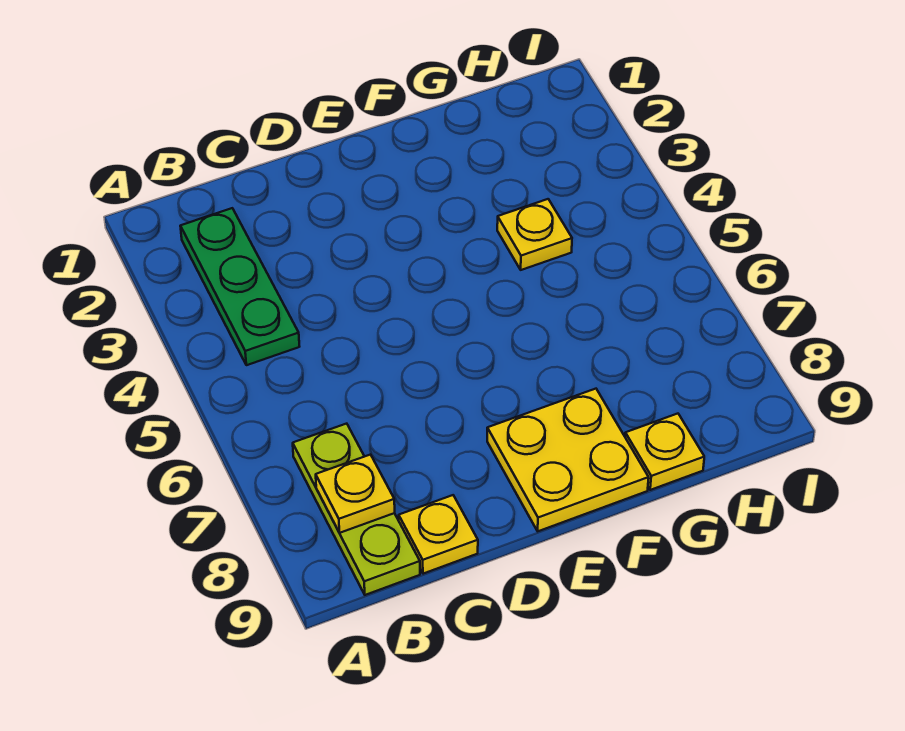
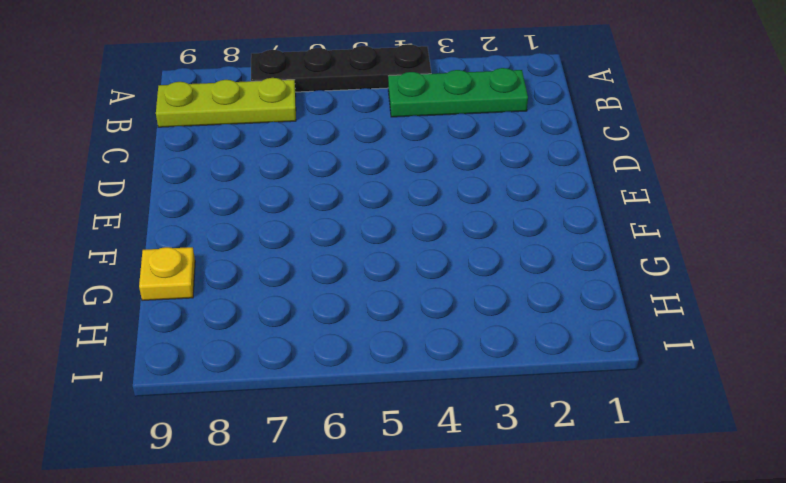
black 1x4 plate [251,44,431,92] -> none
none -> yellow 1x1 plate [399,495,478,574]
none -> yellow 2x2 plate [487,389,649,531]

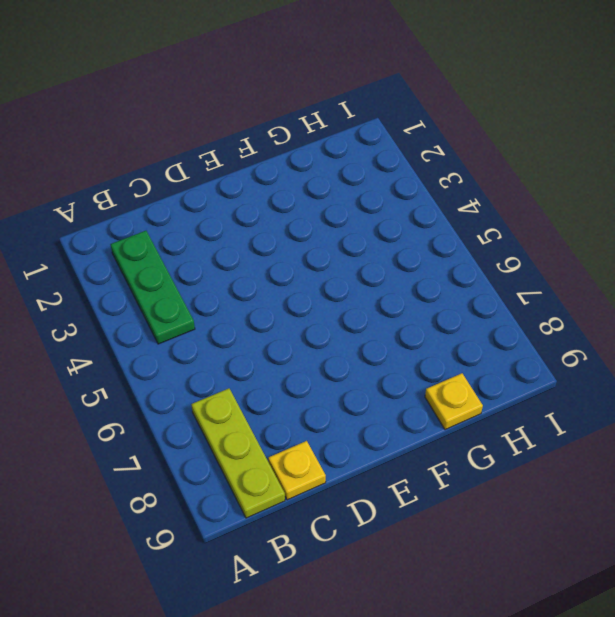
none -> yellow 2x2 plate [487,389,649,531]
none -> yellow 1x1 plate [497,199,572,270]

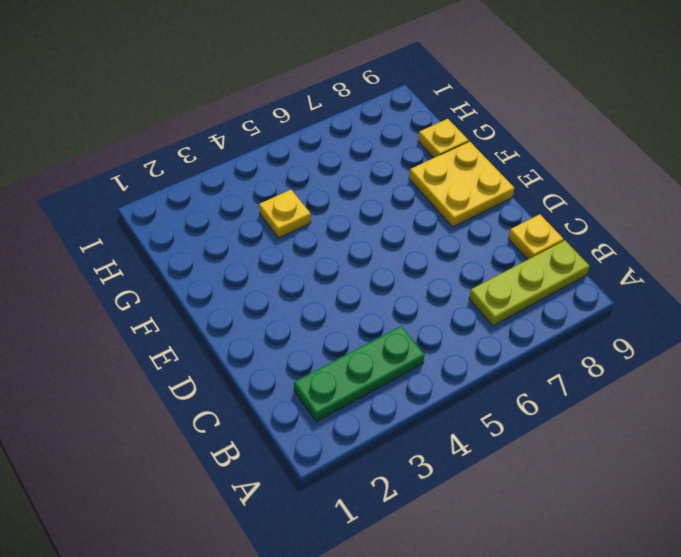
none -> yellow 1x1 plate [316,455,395,533]

